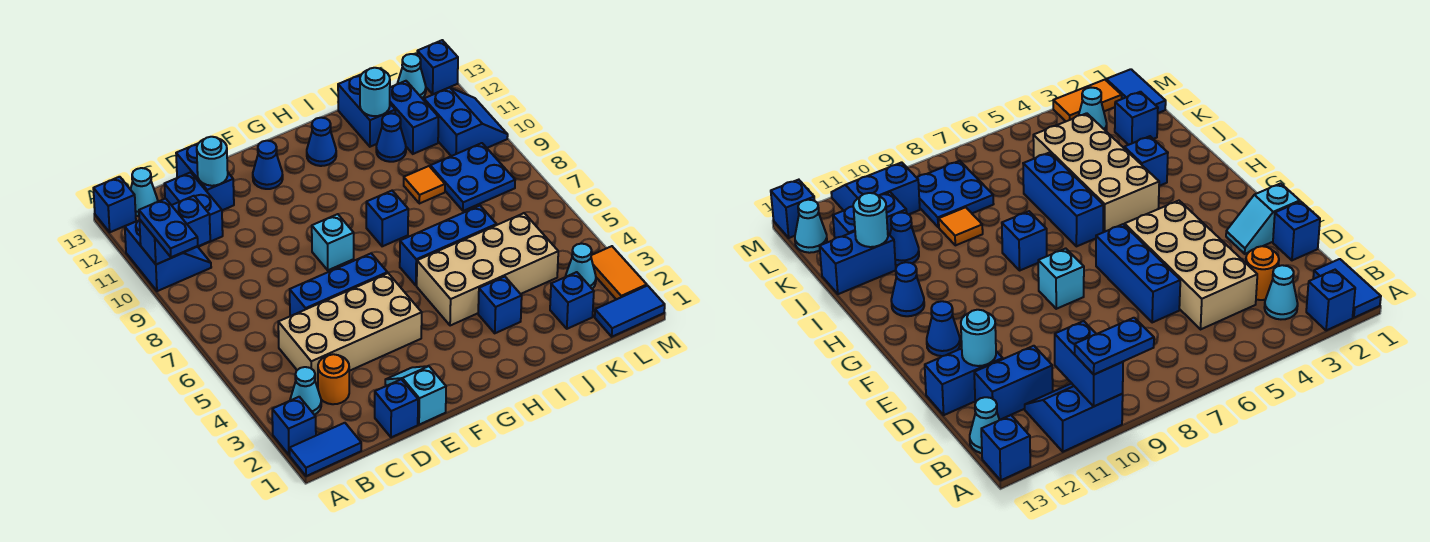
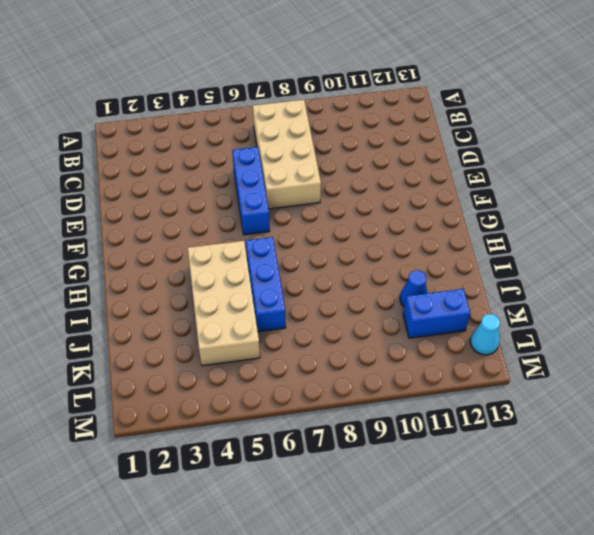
tan 2x4 brick [253,100,321,209] -> tan 2x4 brick moved to [278,273,422,385]
none -> blue 1x2 tile [290,423,361,476]
none -> blue 1x1 brick [272,397,316,455]
none -> blue 2x2 slope [125,221,211,291]
none -> blue 1x1 brick [93,177,136,232]

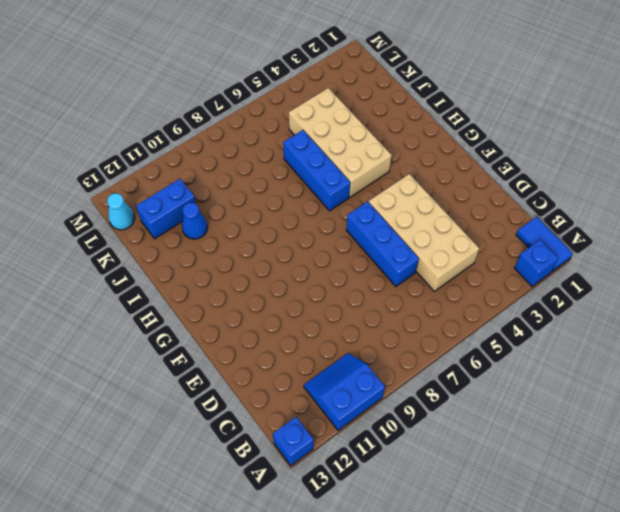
none -> cyan 1x1 cone [290,367,321,415]
none -> cyan 1x1 cone [131,168,158,216]
none -> orange 1x1 round brick [318,354,349,404]
none -> blue 1x2 brick [164,172,223,247]

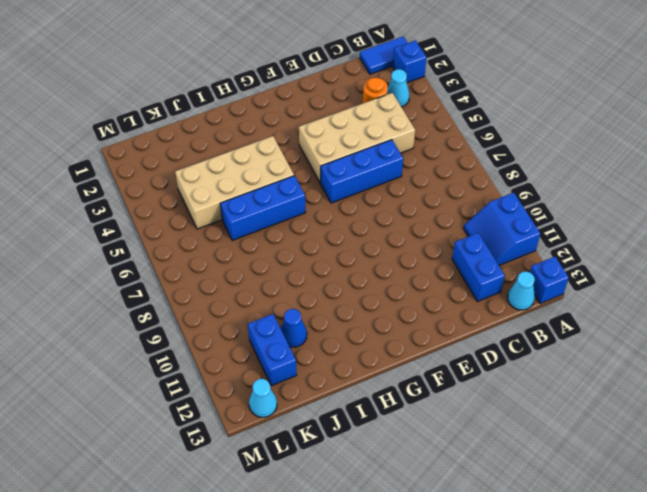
none -> blue 1x1 brick [375,379,418,437]
none -> blue 1x2 brick [176,144,234,210]
none -> cyan 1x2 slope [385,366,446,425]
none -> cyan 1x1 brick [312,214,354,270]

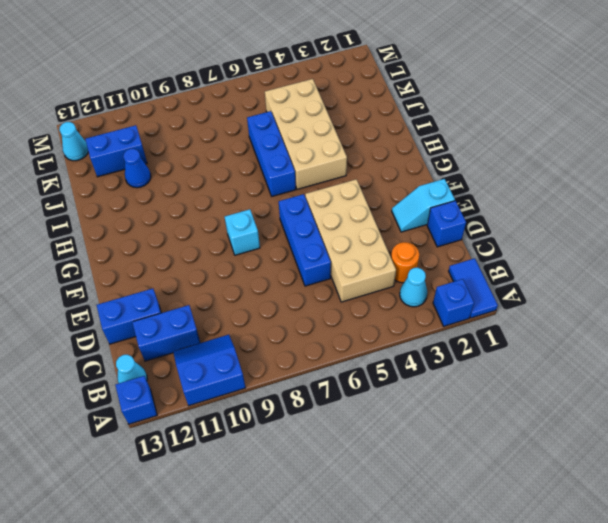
none -> blue 1x1 cone [253,141,283,189]
none -> blue 1x1 brick [366,191,408,246]
none -> blue 1x1 cone [307,118,336,166]
none -> blue 1x1 brick [478,277,522,333]

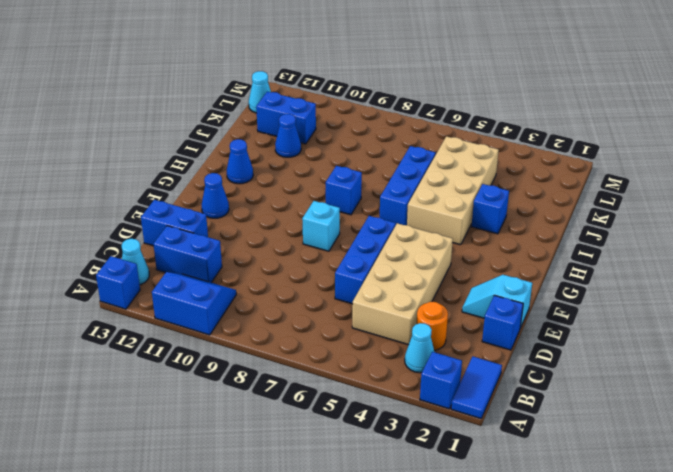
none -> orange 1x1 tile [404,166,445,204]
none -> blue 1x2 brick [338,75,395,147]
none -> blue 1x1 brick [550,272,594,329]
none -> blue 2x2 plate [430,143,515,211]

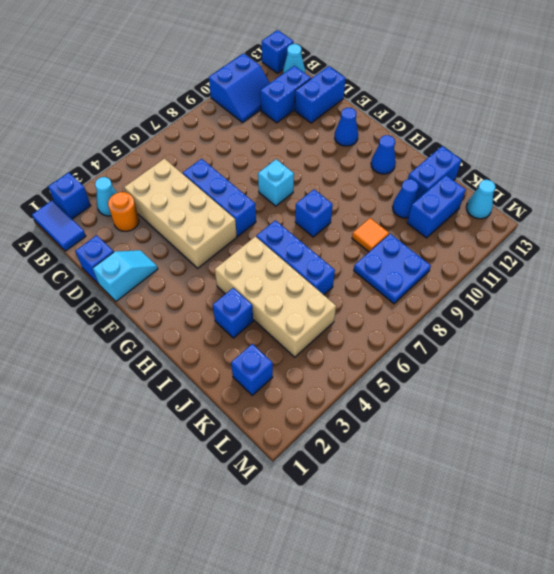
none -> blue 1x2 tile [595,286,665,337]
none -> cyan 1x1 cone [565,244,596,289]
none -> blue 2x2 slope [424,88,508,156]
none -> orange 1x2 tile [591,246,647,300]

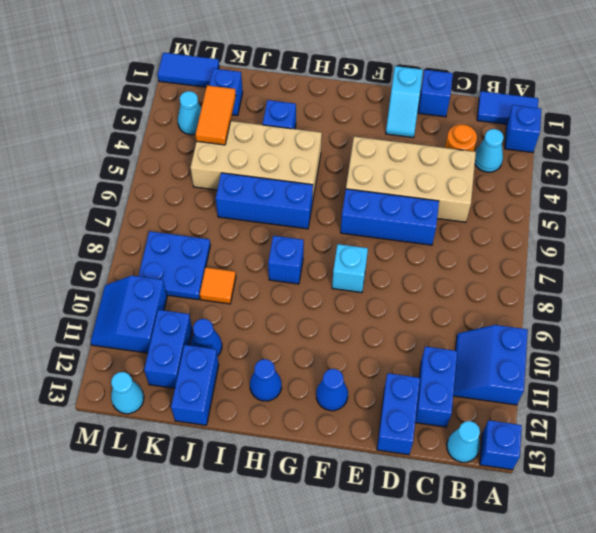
orange 1x2 tile [195,85,236,145] -> orange 1x2 tile moved to [591,246,647,300]
none -> blue 1x1 brick [417,40,458,94]
none -> blue 1x2 brick [139,196,210,264]
none -> cyan 1x1 round brick [197,137,228,186]
none -> cyan 1x1 round brick [360,68,390,116]

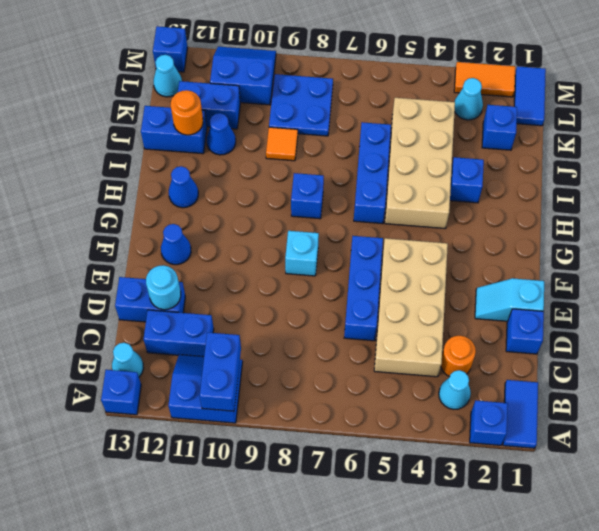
orange 1x1 round brick [171,90,203,135] -> cyan 1x1 round brick [360,68,390,116]
none -> blue 1x2 plate [139,199,198,257]

